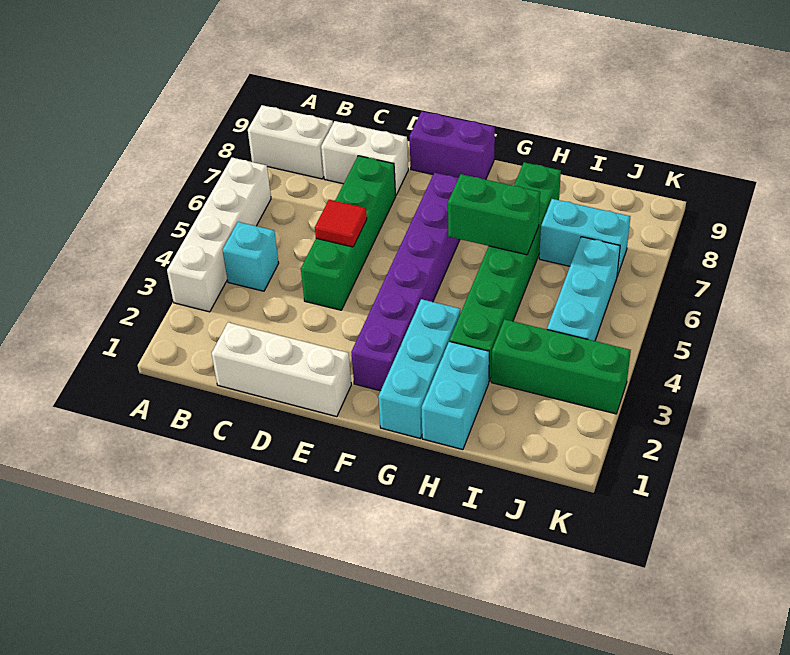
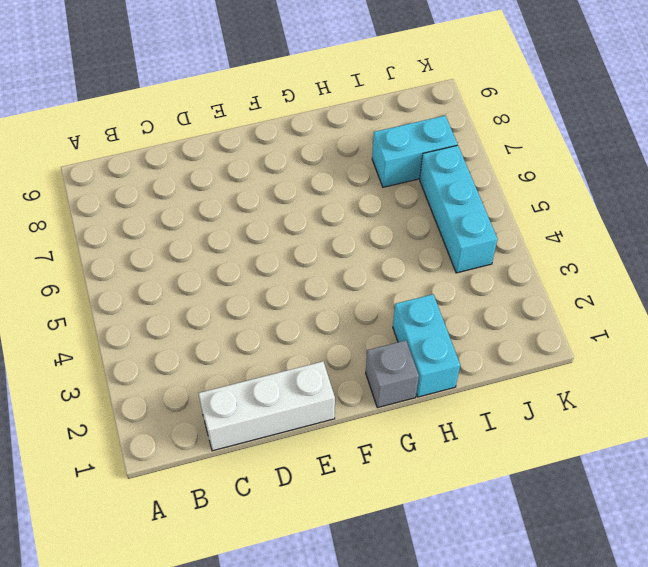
grey 1x1 brick [366,340,419,408] -> cyan 1x3 brick [378,299,460,438]
none -> white 1x4 brick [167,158,271,312]
none -> white 1x2 brick [248,105,333,179]
none -> cyan 1x1 brick [223,222,279,291]

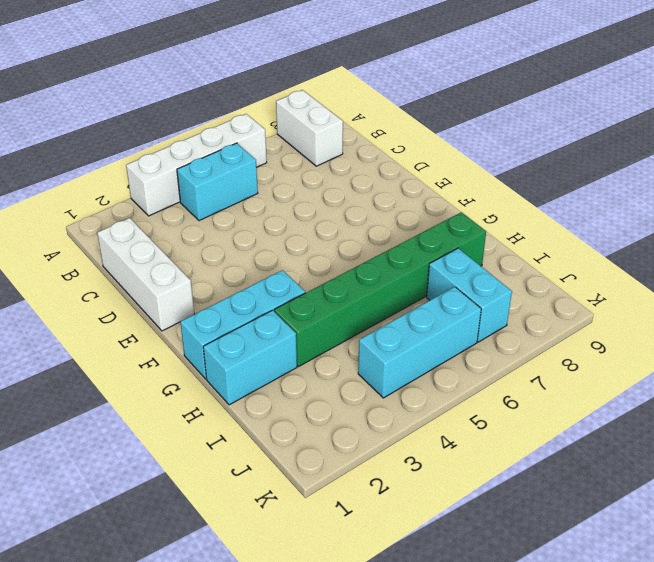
cyan 1x2 brick [177,143,258,221] -> cyan 1x1 brick [223,222,279,291]
none -> white 1x2 brick [321,121,408,196]
none -> green 1x4 brick [301,156,396,310]
none -> purple 1x2 brick [410,111,495,180]

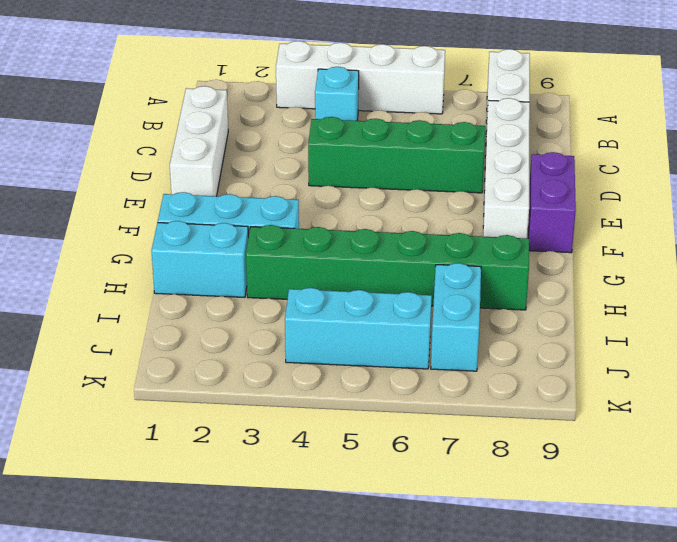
white 1x4 brick [483,98,530,238] -> white 1x2 brick [321,121,408,196]
none -> purple 1x6 brick [351,173,460,391]
none -> green 1x3 brick [491,319,631,414]
none -> red 1x1 tile [315,200,367,247]

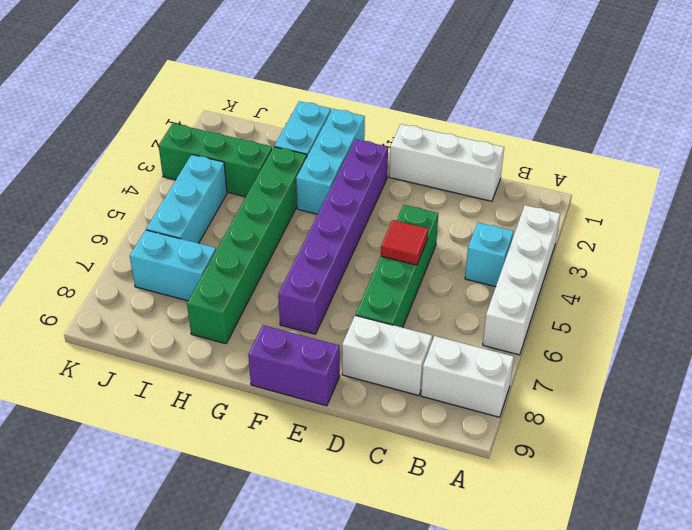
none -> green 1x2 brick [448,174,540,255]

